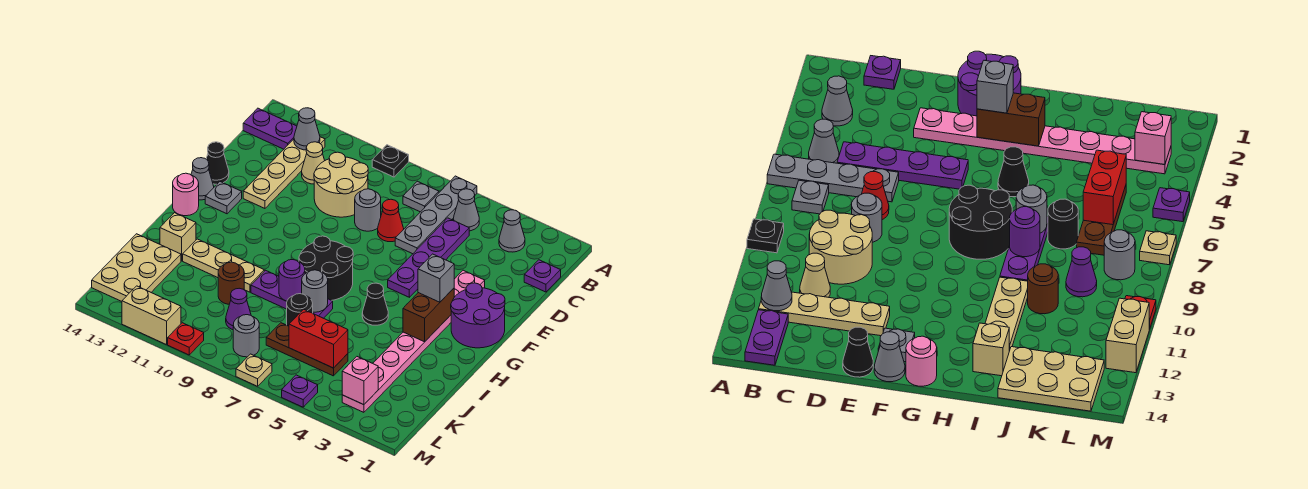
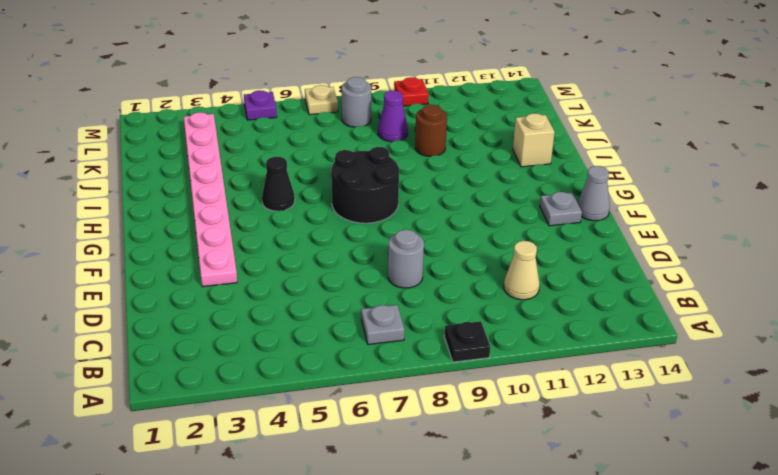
none -> grey 1x4 plate [395,176,477,254]
none -> grey 1x1 cone [499,210,525,252]
none -> grey 1x1 cone [453,189,479,231]
none -> tan 1x4 plate [243,137,325,208]

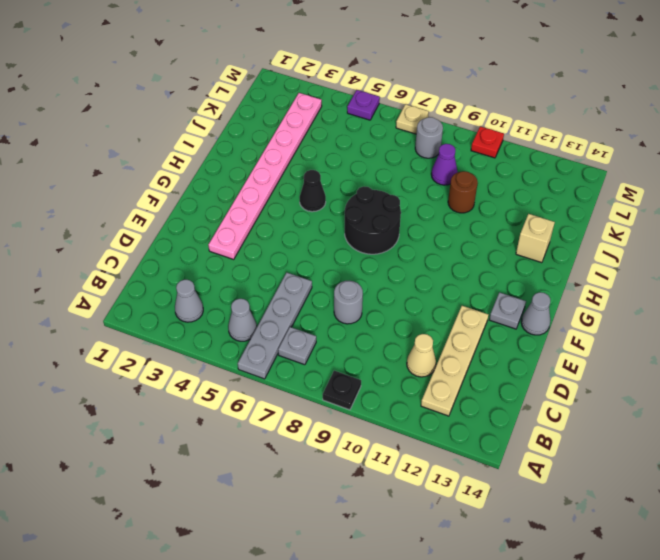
none -> purple 1x2 plate [243,108,297,149]
none -> purple 1x1 plate [524,260,561,292]
none -> purple 1x4 plate [388,218,469,297]
none -> tan 2x2 round brick [314,152,368,217]

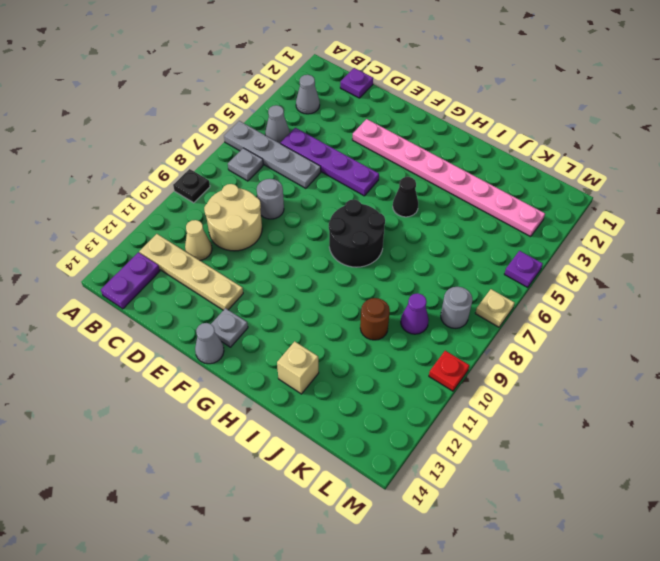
none -> red 1x1 cone [378,199,404,242]
none -> black 1x1 cone [206,142,229,184]
none -> purple 2x2 round brick [451,283,505,348]
none -> pink 1x1 round brick [173,173,199,216]

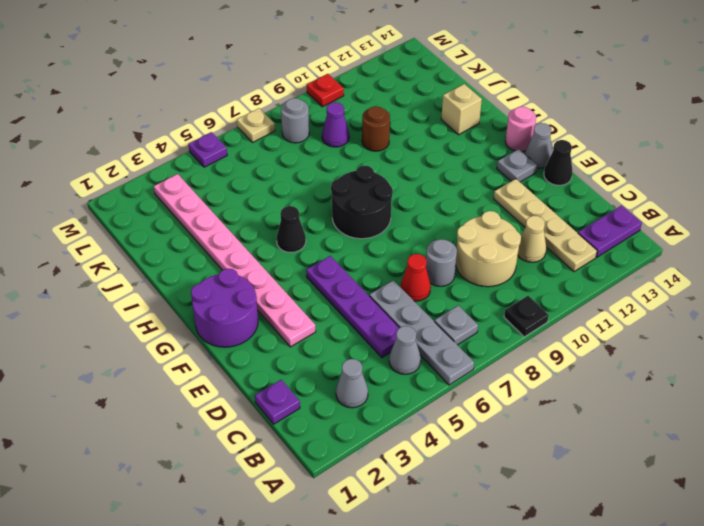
none -> purple 1x3 plate [251,270,333,318]
none -> tan 1x3 plate [183,239,264,292]
none -> black 1x1 round brick [287,294,313,326]
none -> tan 2x3 plate [92,234,181,301]

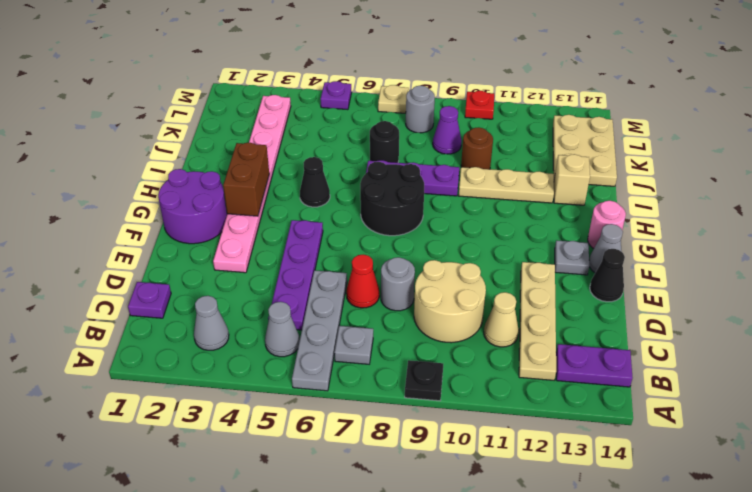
none -> brown 1x3 plate [266,323,348,376]
none -> tan 1x2 brick [122,286,181,345]
none -> grey 1x1 cone [294,108,320,150]
none -> grey 1x1 round brick [302,270,328,312]

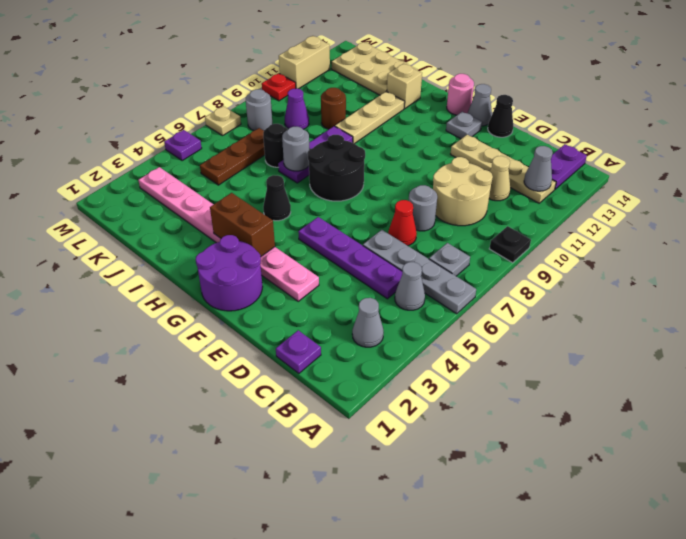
none -> purple 1x1 round brick [279,260,305,301]
none -> red 1x2 brick [289,309,348,368]
none -> pink 1x1 brick [342,357,378,405]
none -> grey 1x1 brick [418,254,454,302]

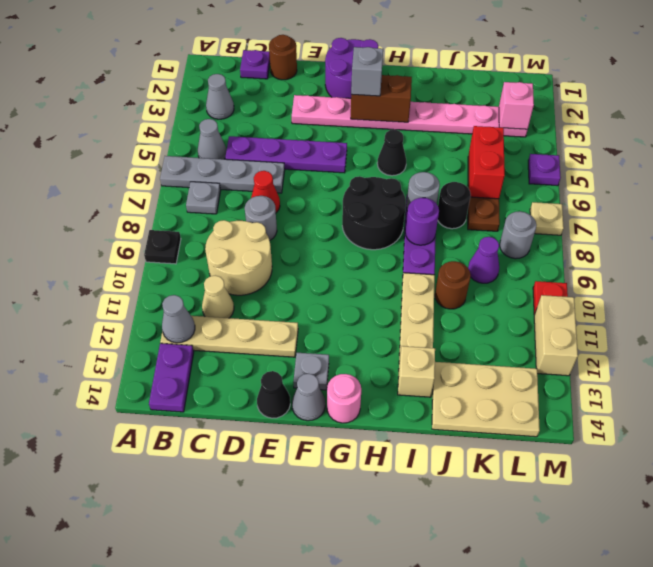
brown 1x1 round brick [269,35,297,80] -> none

